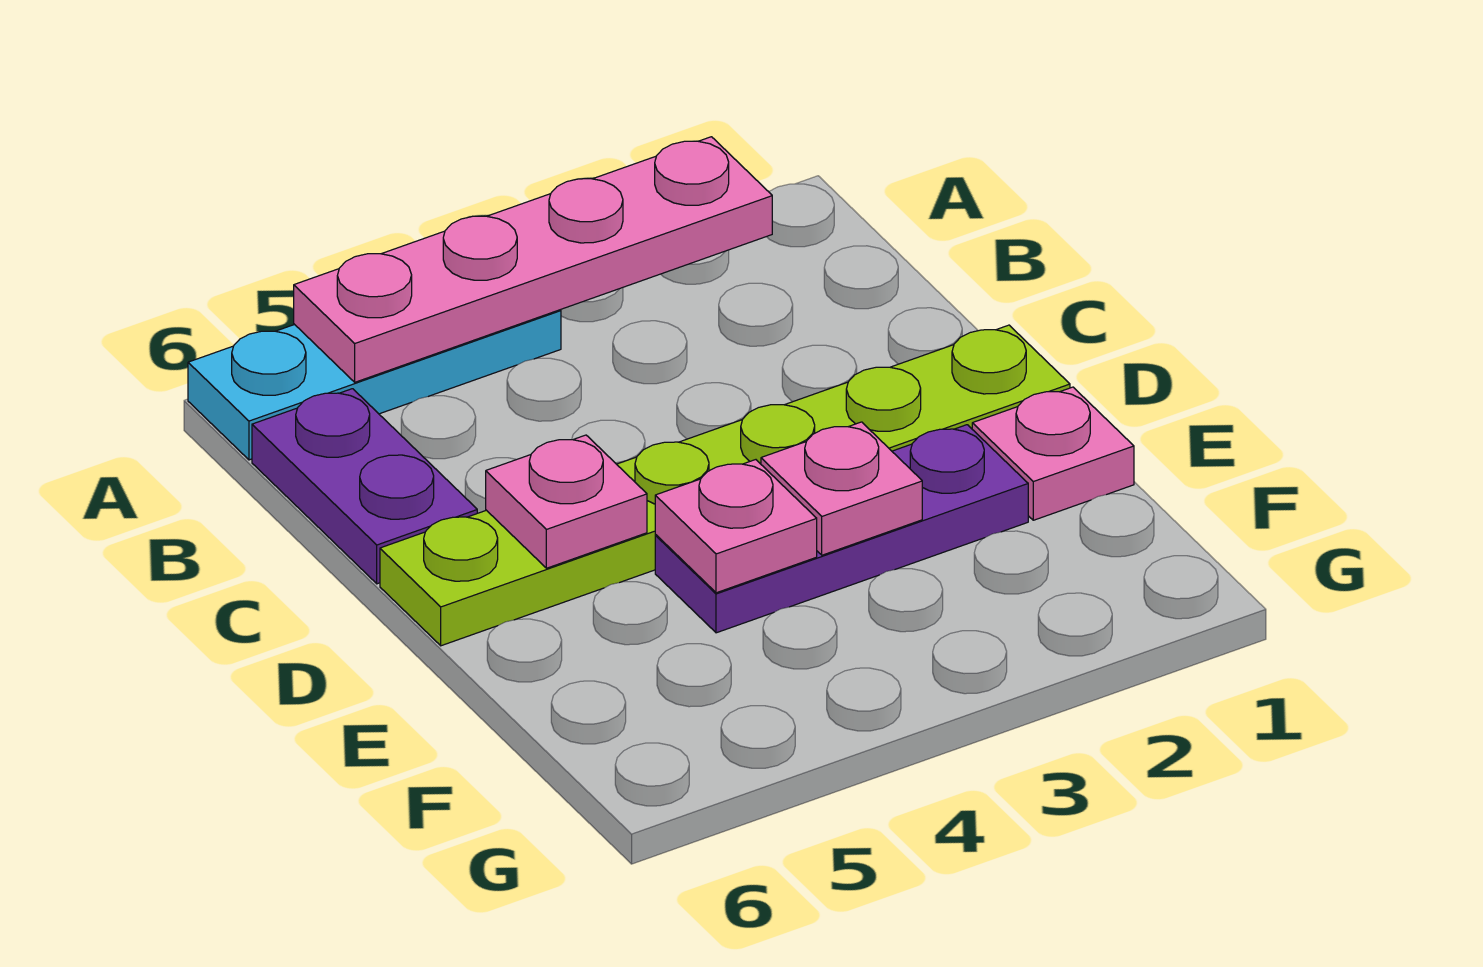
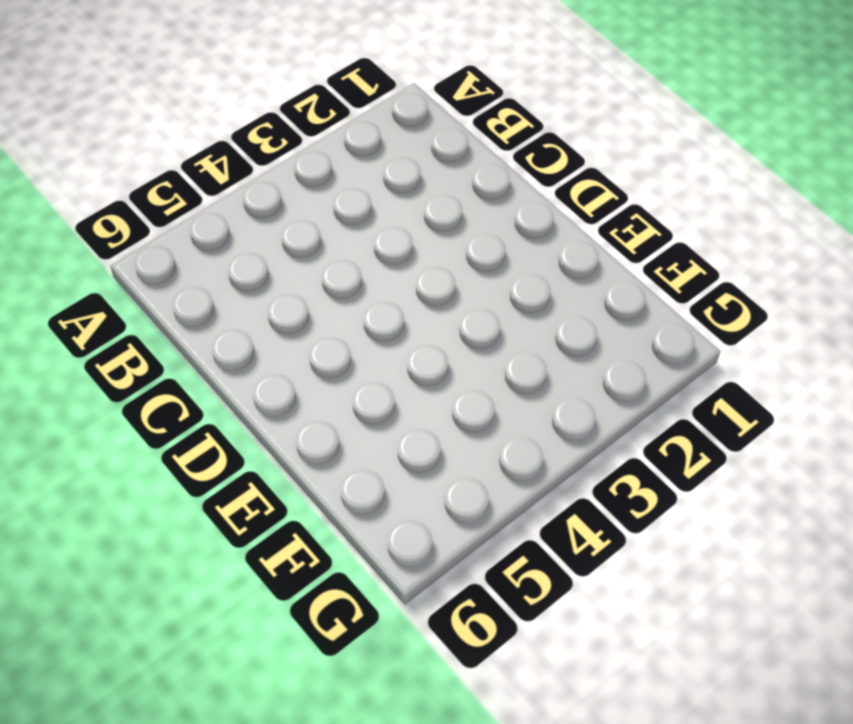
none -> cyan 1x3 plate [188,310,561,460]
none -> purple 1x2 plate [252,389,477,584]

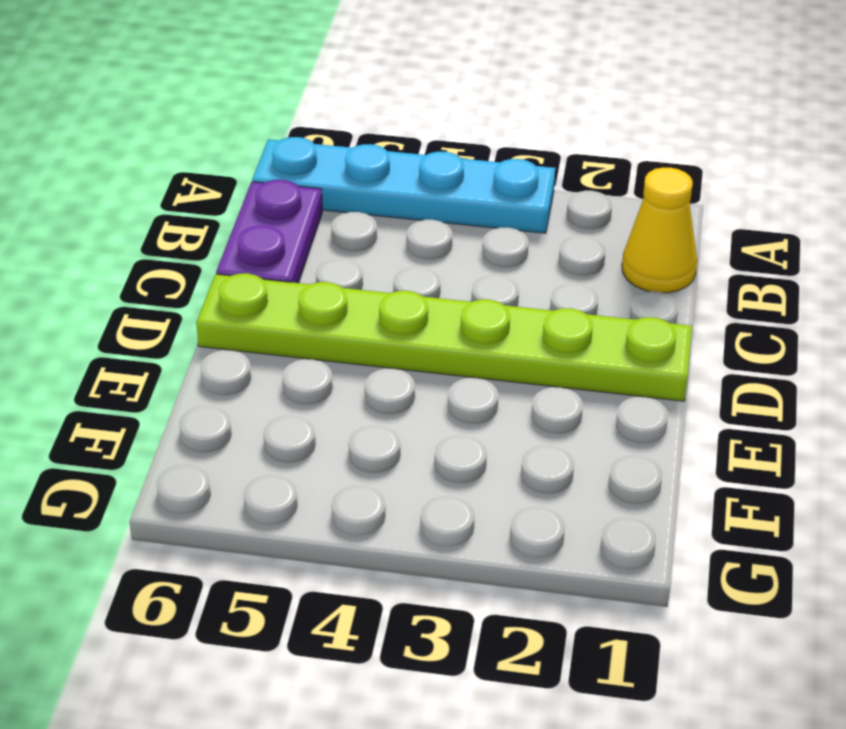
cyan 1x4 plate [252,137,555,233] -> cyan 1x3 plate [188,310,561,460]
yellow 1x1 cone [622,168,697,293] -> none
none -> pink 1x1 plate [972,387,1134,520]
none -> purple 1x3 plate [655,425,1028,633]

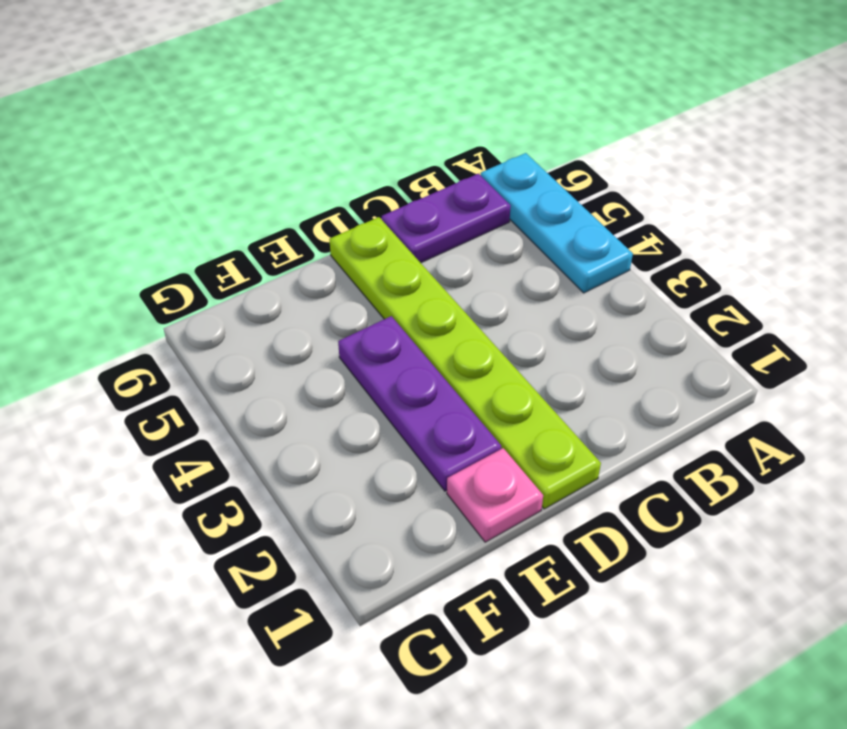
none -> pink 1x4 plate [294,137,772,382]
none -> pink 1x1 plate [486,435,647,568]

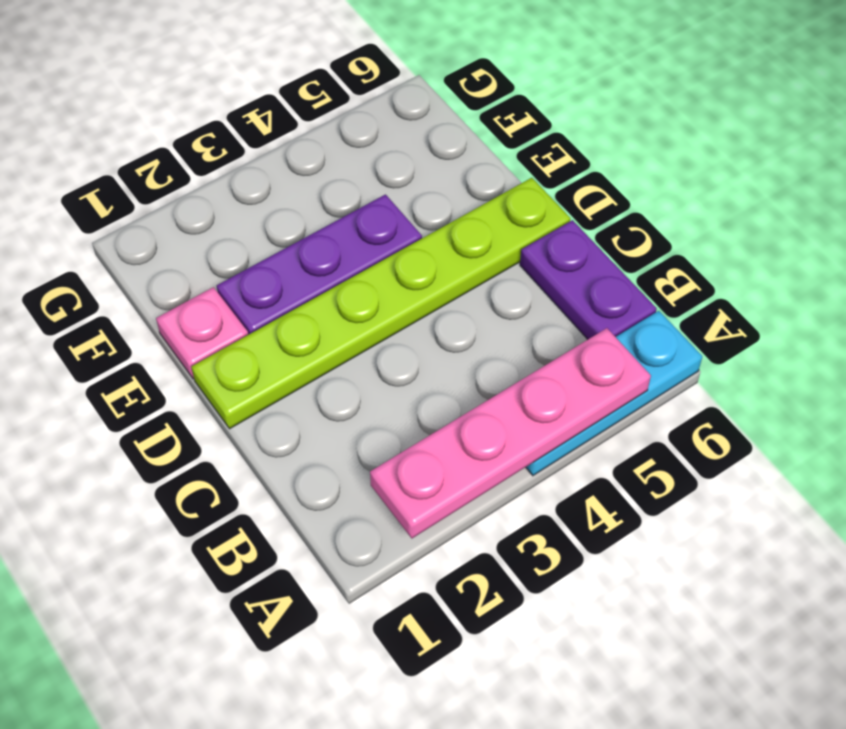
none -> pink 1x1 plate [486,435,647,568]
none -> pink 1x1 plate [761,422,922,555]

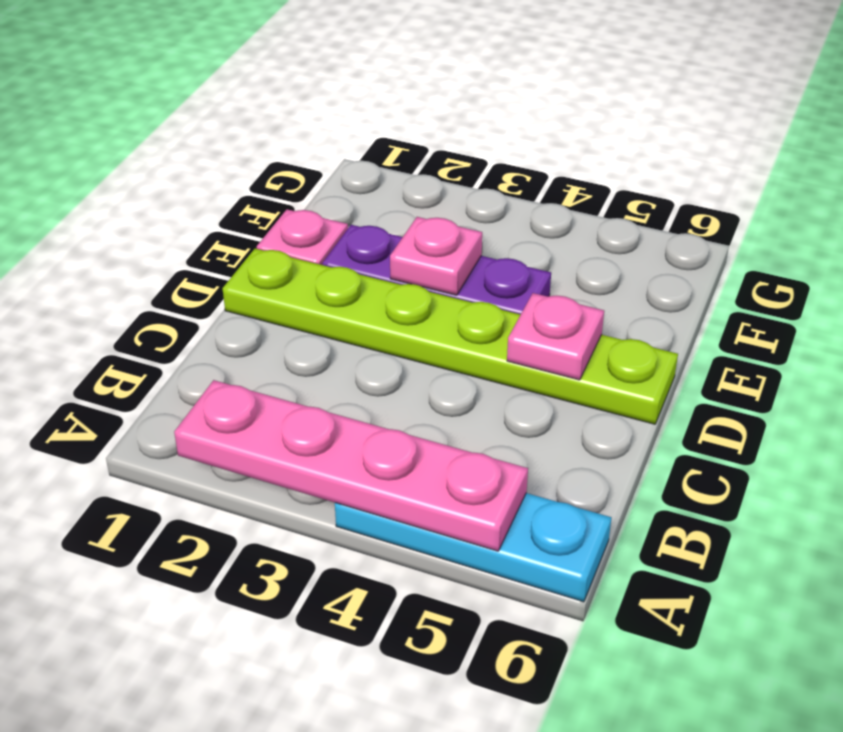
none -> purple 1x2 plate [252,389,477,584]
none -> pink 1x1 plate [655,460,817,593]

